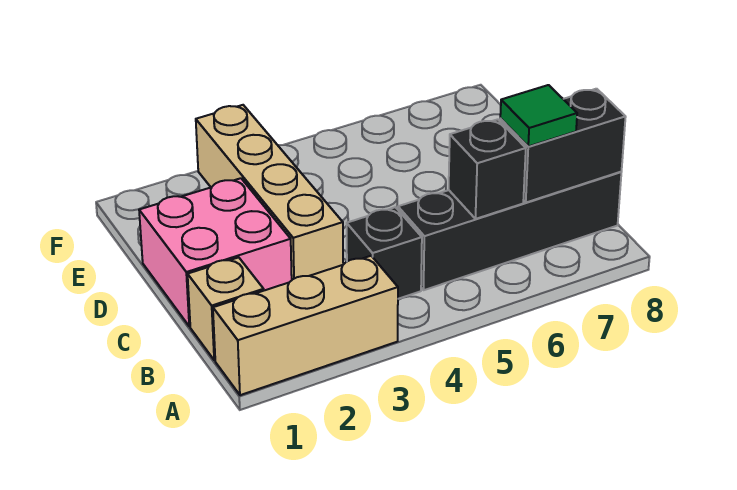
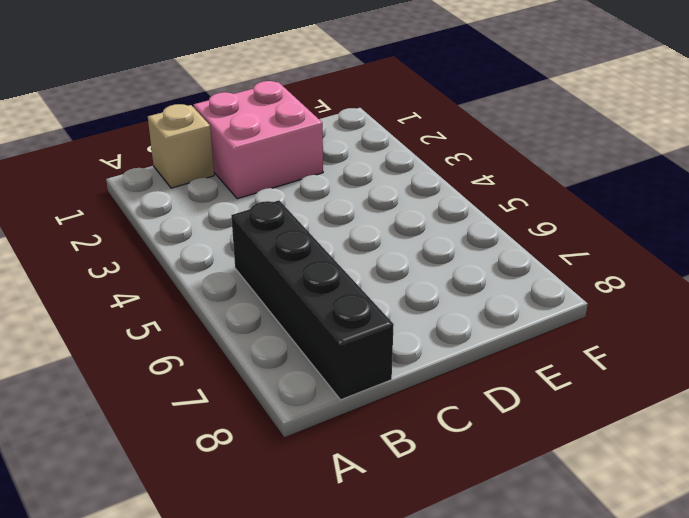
none -> tan 1x3 brick [213,256,398,395]
none -> black 1x1 brick [347,207,422,299]

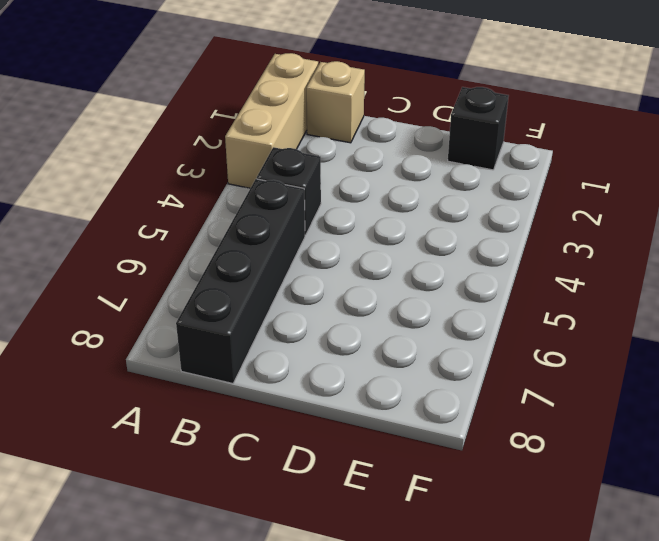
black 1x1 brick [448,87,509,170] -> black 1x1 brick moved to [449,119,526,219]
none -> pink 2x2 brick [139,178,292,326]
none -> tan 1x4 brick [196,105,343,280]

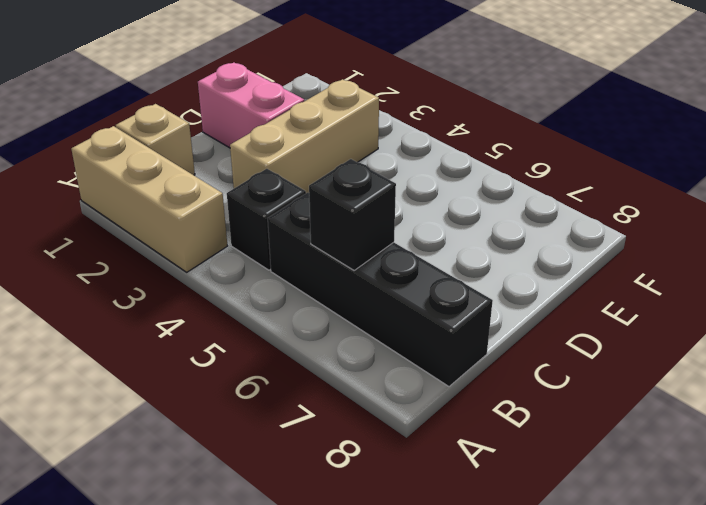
tan 1x3 brick [230,79,379,193] -> tan 1x4 brick [196,105,343,280]
pink 1x2 brick [198,63,304,148] -> pink 2x2 brick [139,178,292,326]
none -> black 1x2 brick [500,89,626,202]
none -> green 1x1 tile [500,85,577,146]

